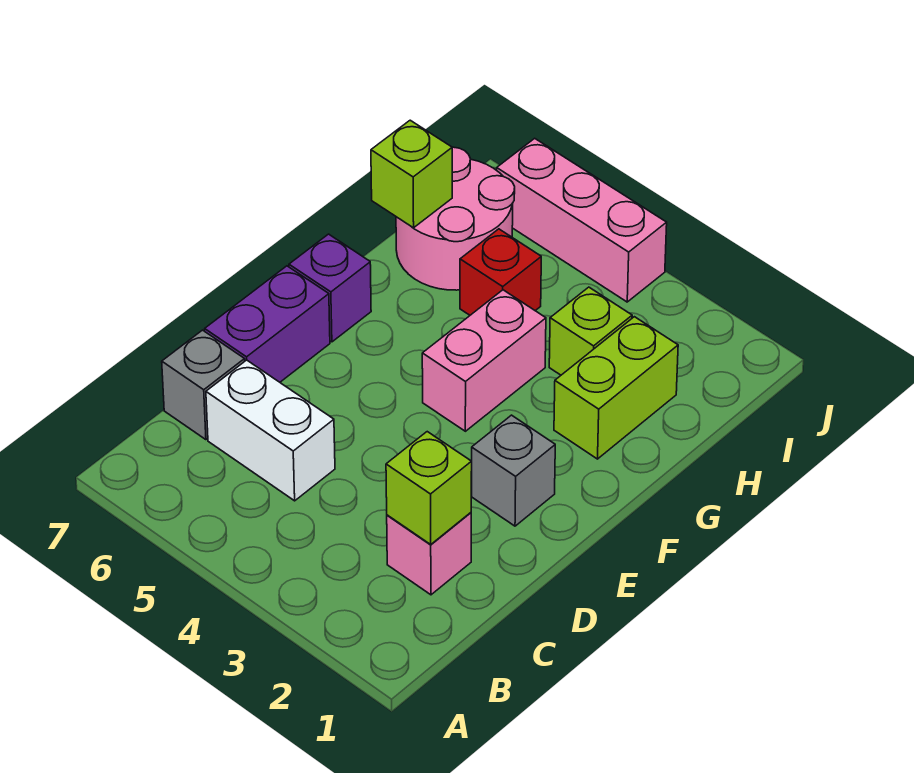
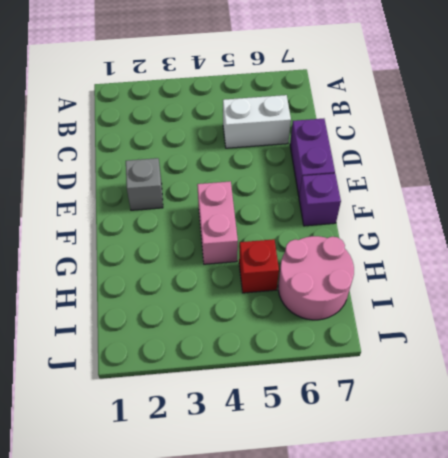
none -> pink 1x1 brick [387,513,471,595]
none -> grey 1x1 brick [162,330,245,440]
none -> lime 1x2 brick [554,317,678,459]

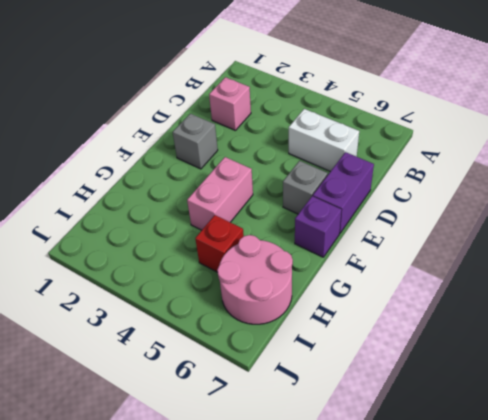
grey 1x1 brick [283,161,328,214] -> grey 1x1 brick moved to [162,330,245,440]
none -> lime 1x2 brick [554,317,678,459]
none -> lime 1x1 brick [549,287,632,375]
none -> pink 1x3 brick [497,138,667,302]

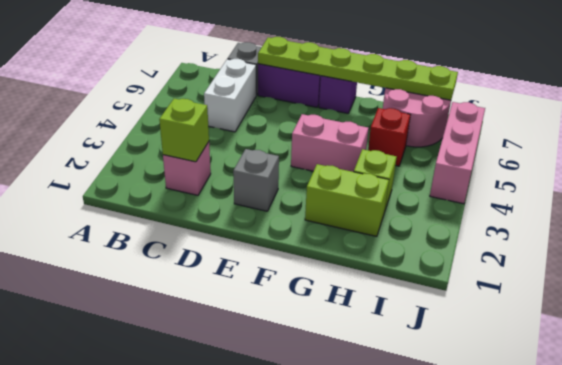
lime 1x6 plate [258,37,458,100] -> lime 1x1 brick [371,120,452,228]

